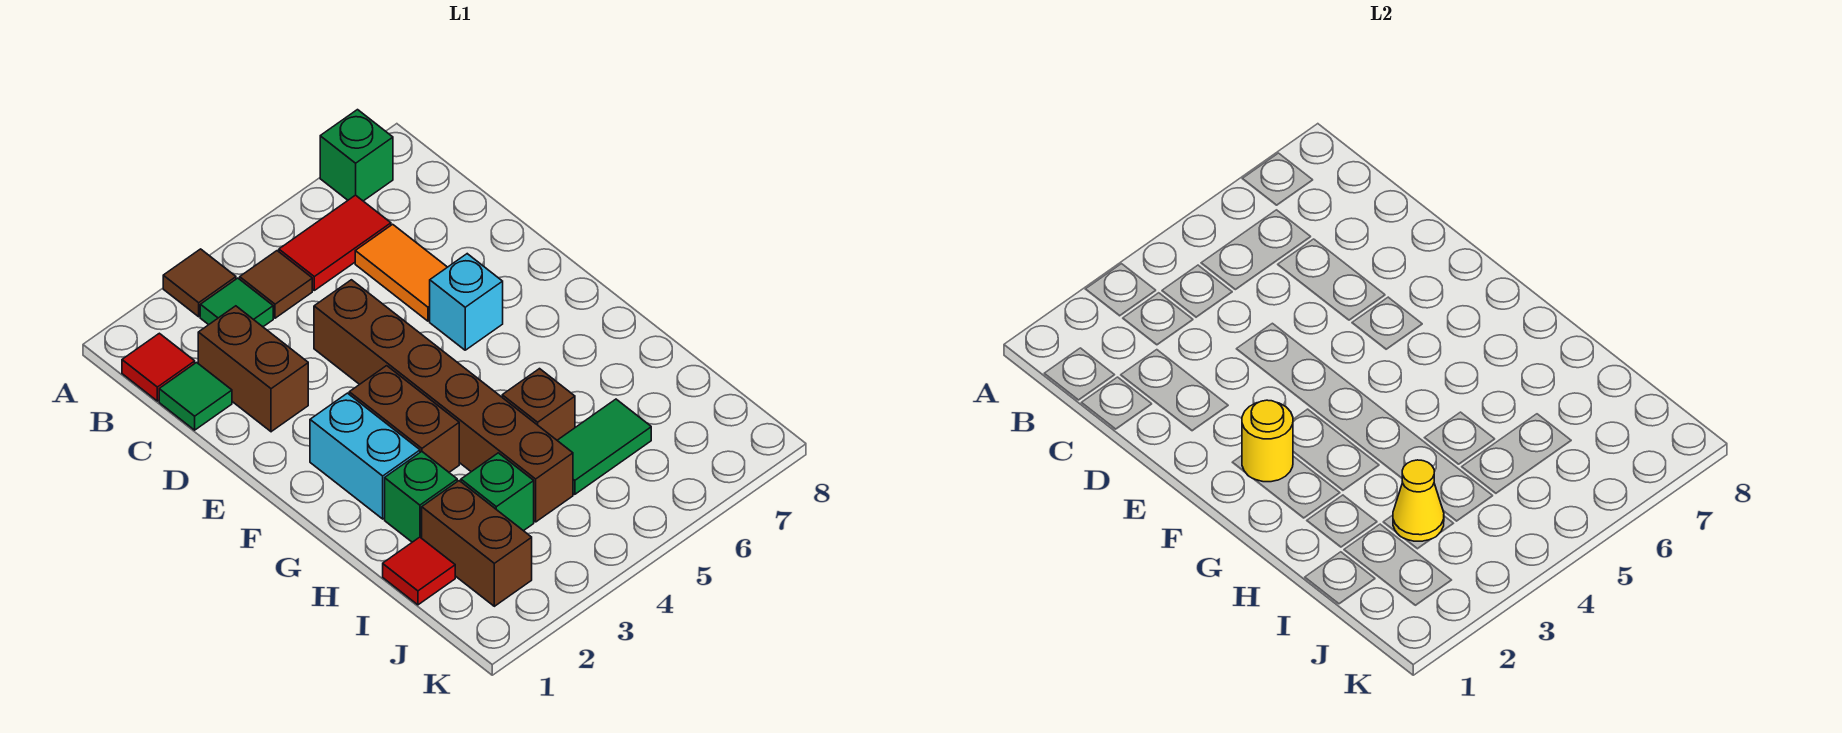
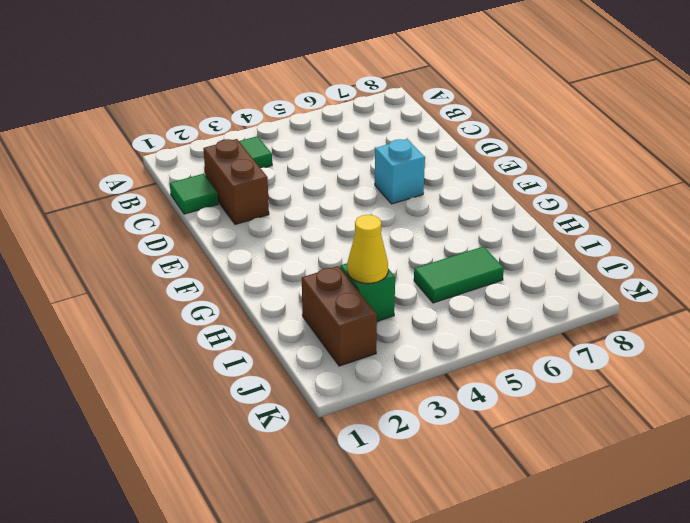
none -> brown 1x1 tile [163,249,236,317]
none -> green 1x1 brick [320,110,393,201]
none -> red 1x1 tile [122,333,195,401]

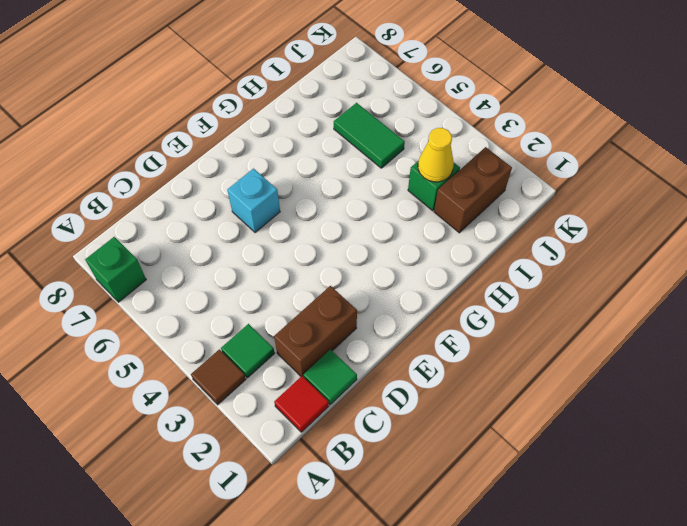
none -> brown 1x1 tile [240,251,312,318]
none -> red 1x2 tile [279,195,391,290]
none -> orange 1x2 tile [355,224,447,321]

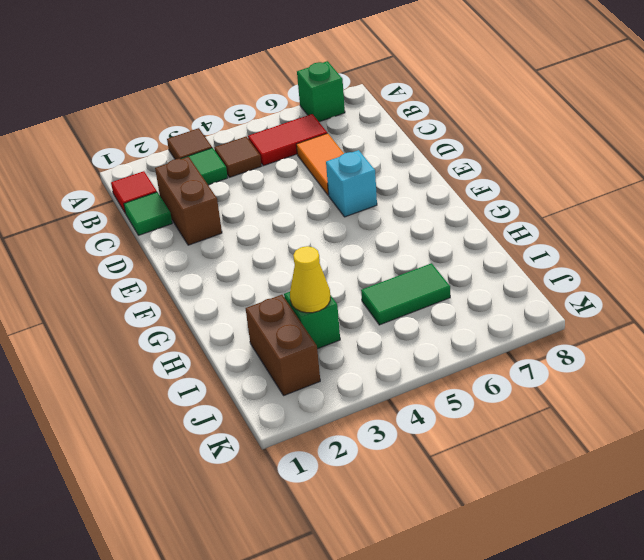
none -> brown 1x6 brick [314,280,573,522]
none -> cyan 1x2 brick [310,393,420,519]
none -> brown 1x2 brick [349,366,459,472]

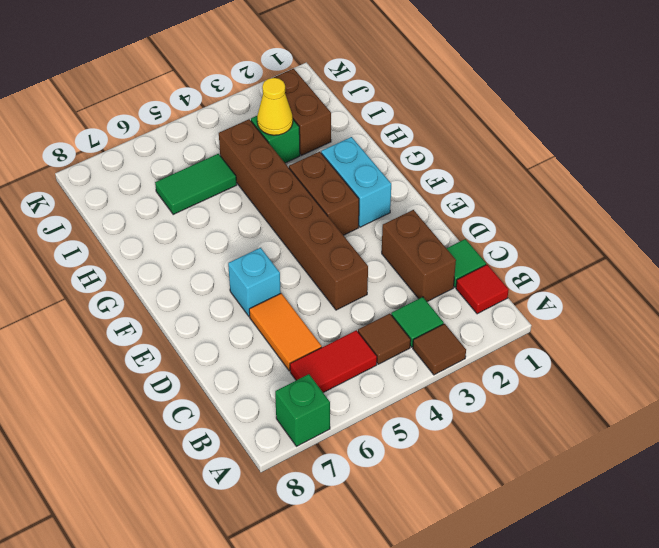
none -> green 1x1 brick [385,452,457,542]
none -> brown 1x1 brick [502,369,575,440]
none -> red 1x1 tile [383,537,455,605]

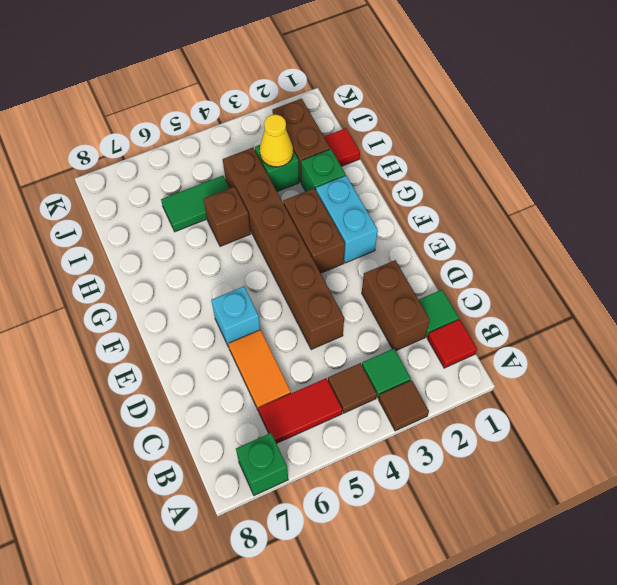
none -> yellow 1x1 round brick [1242,400,1293,482]

